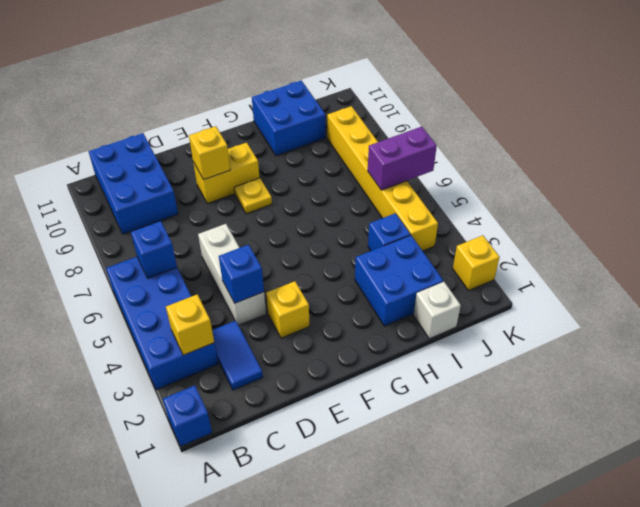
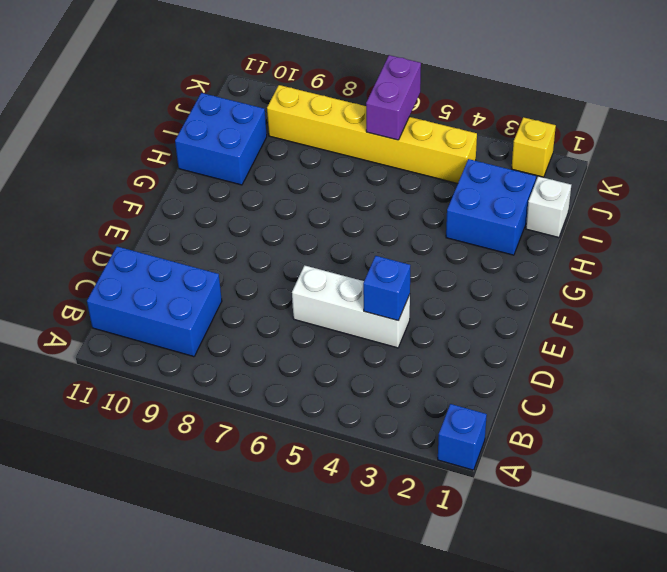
none -> blue 2x4 brick [106,257,218,390]
none -> blue 1x2 tile [212,321,263,390]
none -> yellow 1x1 brick [266,281,309,338]

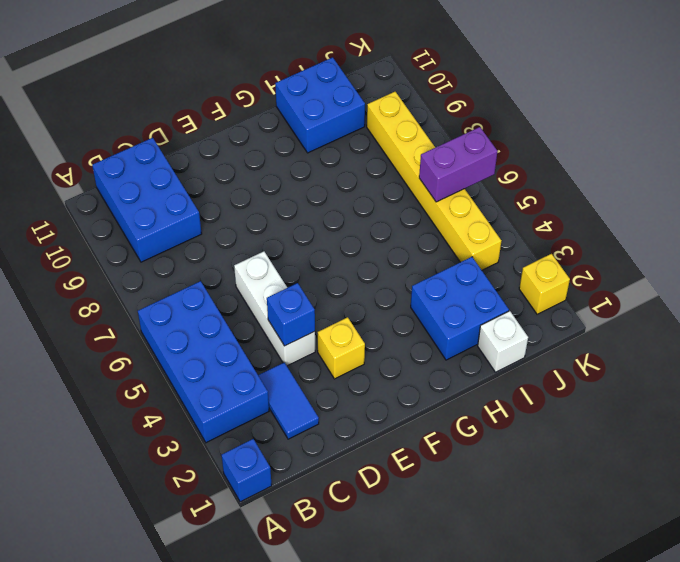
none -> yellow 1x2 brick [193,143,260,204]
none -> yellow 1x1 plate [234,178,272,214]
none -> blue 1x1 brick [368,213,410,251]

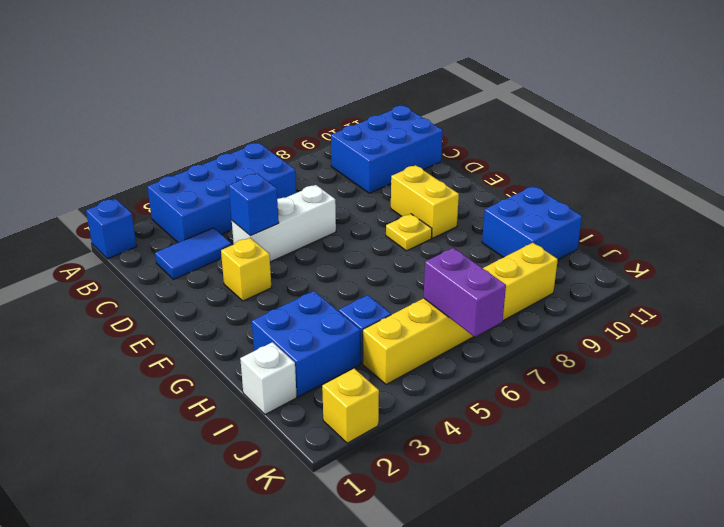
none -> yellow 1x1 brick [166,294,214,355]
none -> blue 1x1 brick [131,221,177,278]
none -> yellow 1x1 brick [189,126,230,180]

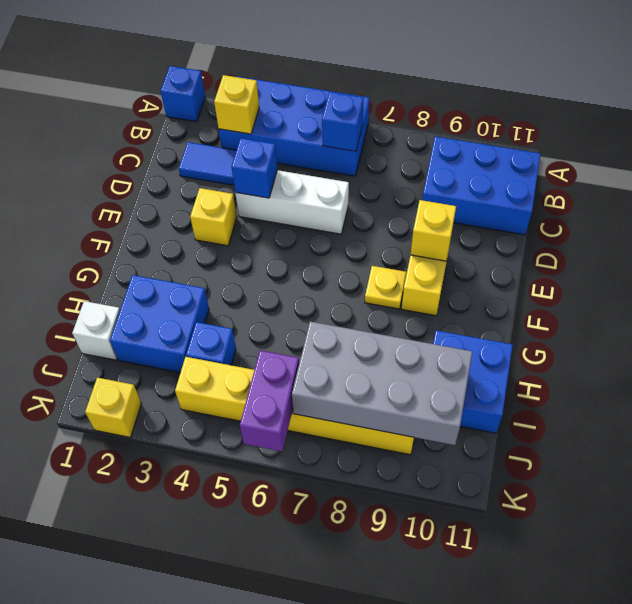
grey 2x4 brick [292,321,472,445] -> none

